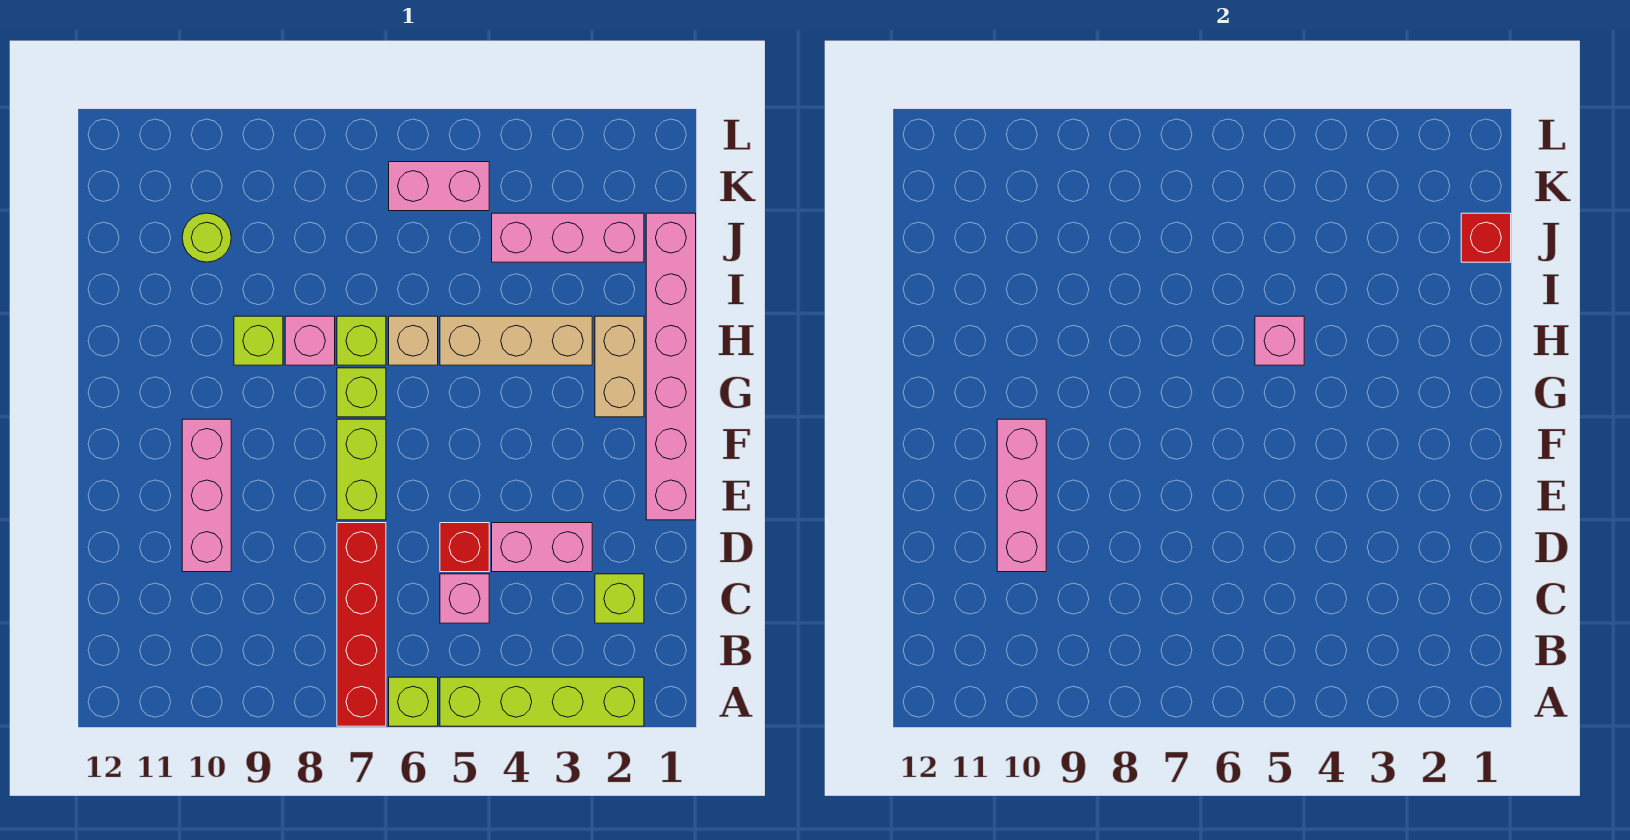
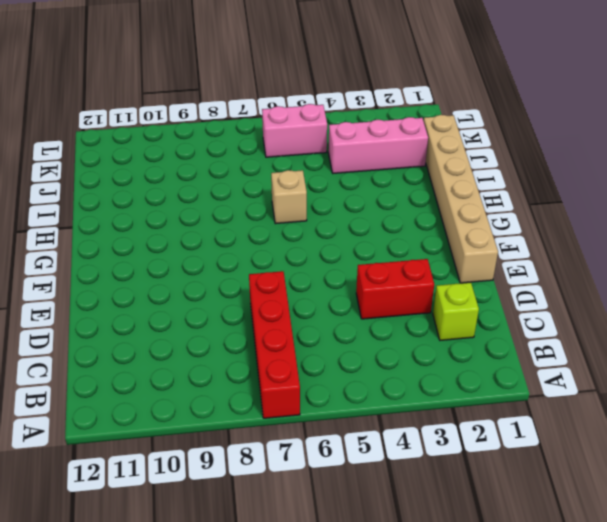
red 1x2 brick [356,259,434,319] -> pink 1x2 brick [492,523,592,572]
tan 1x6 brick [423,115,498,283] -> pink 1x6 brick [646,213,696,520]
none -> lime 1x4 brick [440,677,644,726]
none -> lime 1x1 brick [389,677,438,726]
none -> pink 1x1 brick [440,574,489,623]

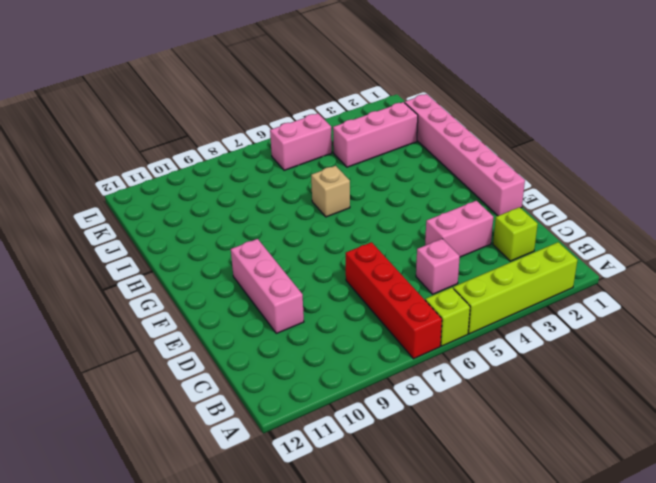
none -> red 1x1 brick [440,523,489,572]
none -> lime 1x2 brick [337,419,386,520]
none -> tan 1x2 brick [595,316,644,417]

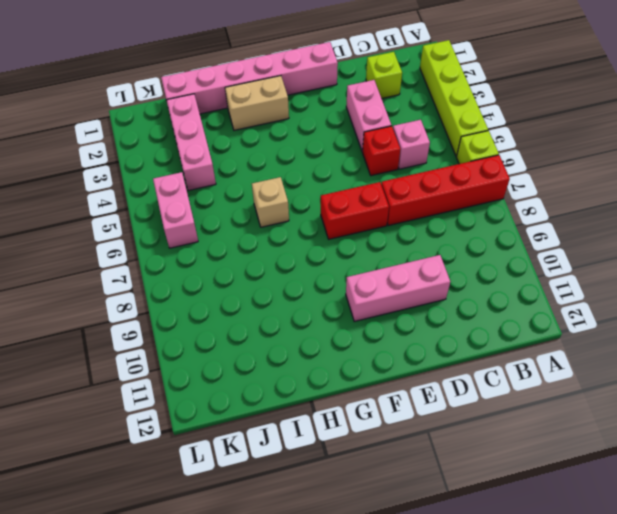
red 1x2 brick [321,182,389,239] -> lime 1x2 brick [337,419,386,520]
none -> lime 1x1 brick [337,368,386,417]
none -> tan 1x3 brick [440,316,592,365]
none -> lime 1x1 brick [337,316,386,365]

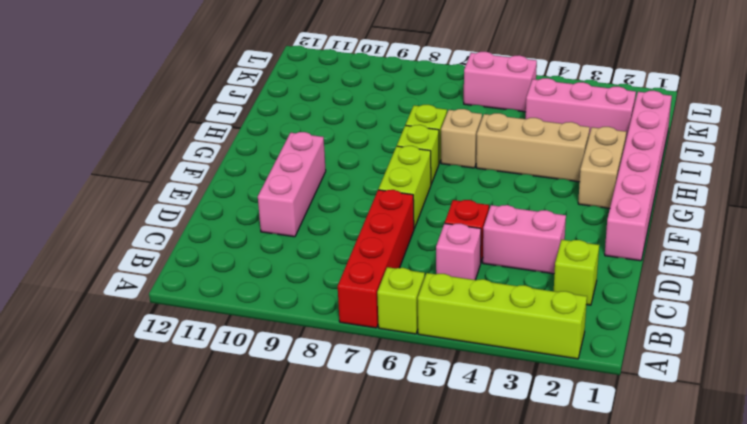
none -> pink 1x1 brick [285,316,335,365]
none -> lime 1x1 brick [234,316,283,365]
none -> lime 1x1 round brick [182,213,231,262]

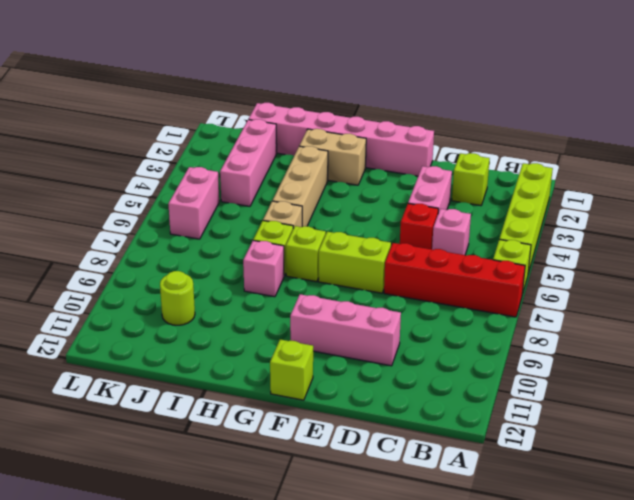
lime 1x1 brick [270,340,313,400] -> lime 1x1 brick moved to [234,316,283,365]
none -> pink 1x3 brick [997,419,1046,572]
none -> pink 1x1 brick [1255,316,1304,365]
none -> red 1x1 brick [1461,213,1511,262]

